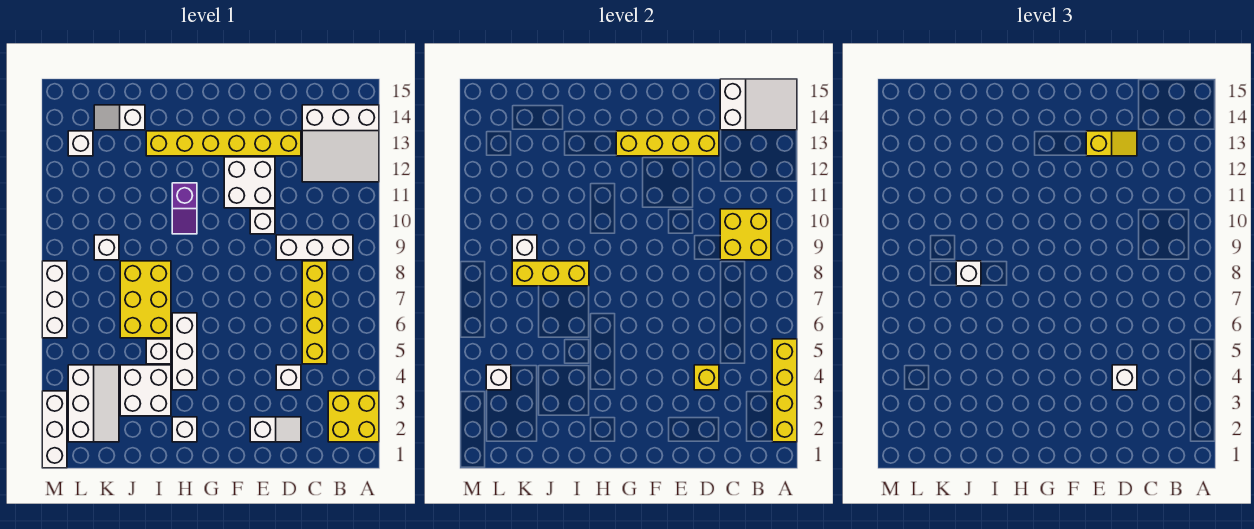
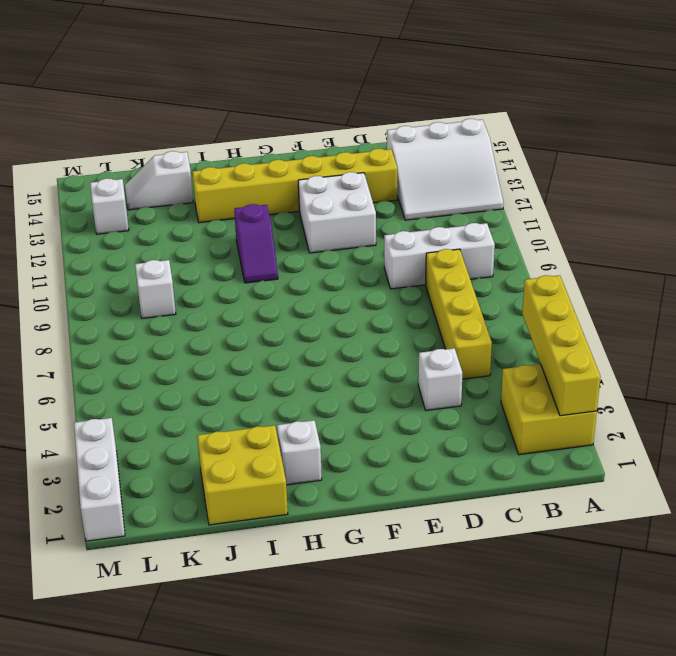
yellow 2x2 brick [197,425,288,525] -> yellow 2x2 brick moved to [720,209,771,260]
none -> white 1x2 slope [250,417,301,442]
none -> white 1x1 brick [250,209,275,234]
none -> white 1x3 brick [172,313,197,390]
none -> white 2x2 brick [120,365,171,416]

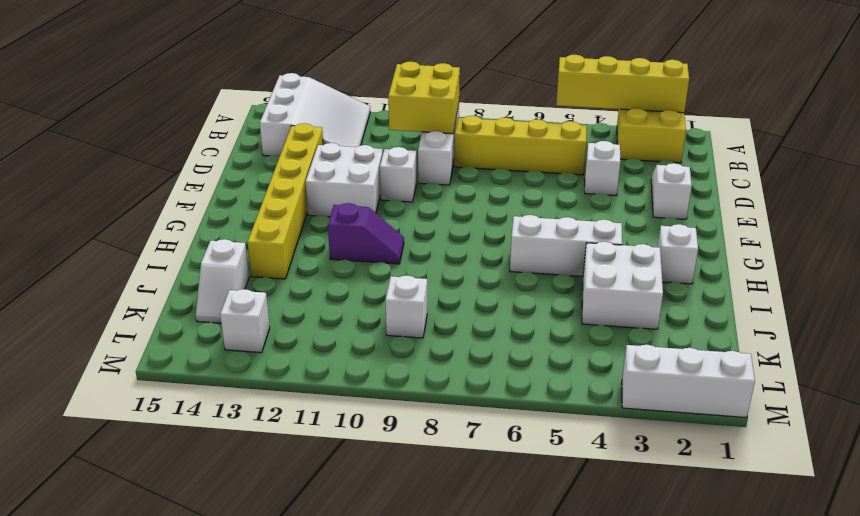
none -> white 1x1 brick [146,339,171,364]
none -> yellow 2x3 brick [120,261,171,338]
none -> white 2x3 slope [68,365,119,442]
none -> white 1x3 brick [42,261,67,338]

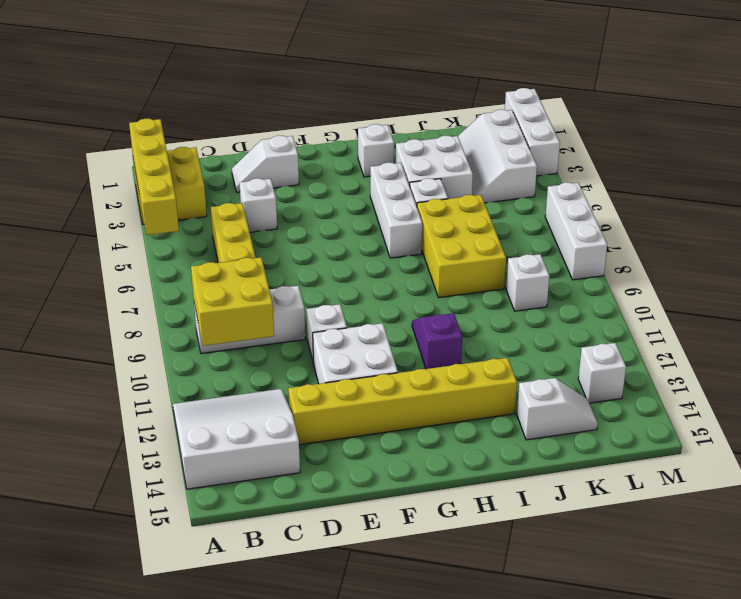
none -> white 2x3 slope [720,79,797,130]
none -> yellow 1x1 brick [694,365,719,390]
none -> yellow 1x4 brick [616,131,719,156]
none -> yellow 1x3 brick [512,261,589,286]

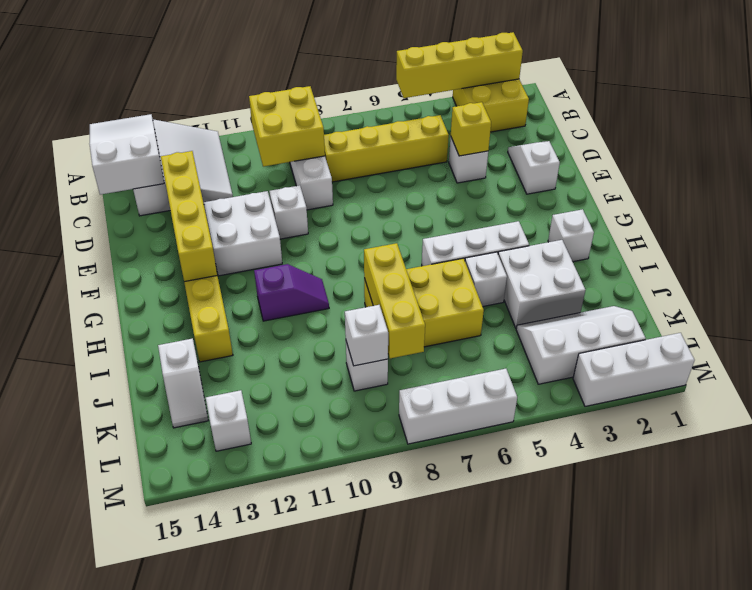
none -> white 1x1 brick [486,365,511,390]
none -> white 1x1 brick [1112,365,1137,390]
none -> yellow 1x2 slope [1086,131,1137,156]
none -> white 1x1 brick [956,261,981,286]

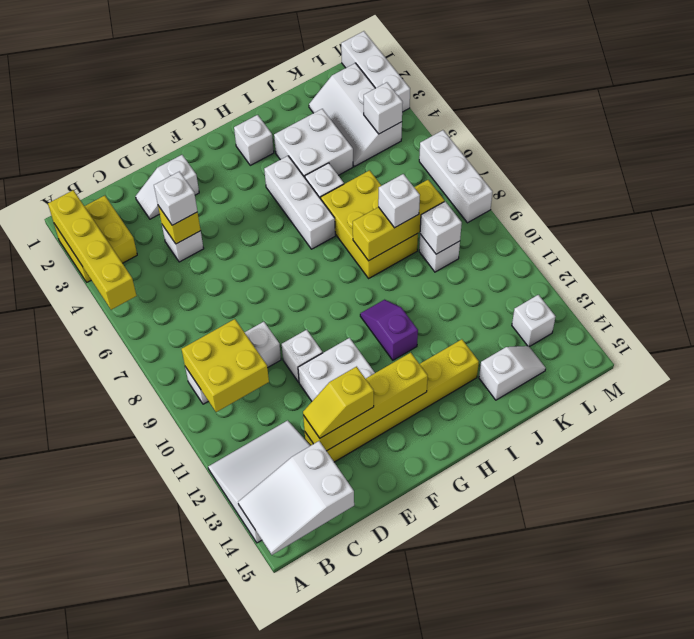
none -> yellow 1x4 brick [302,261,327,364]

